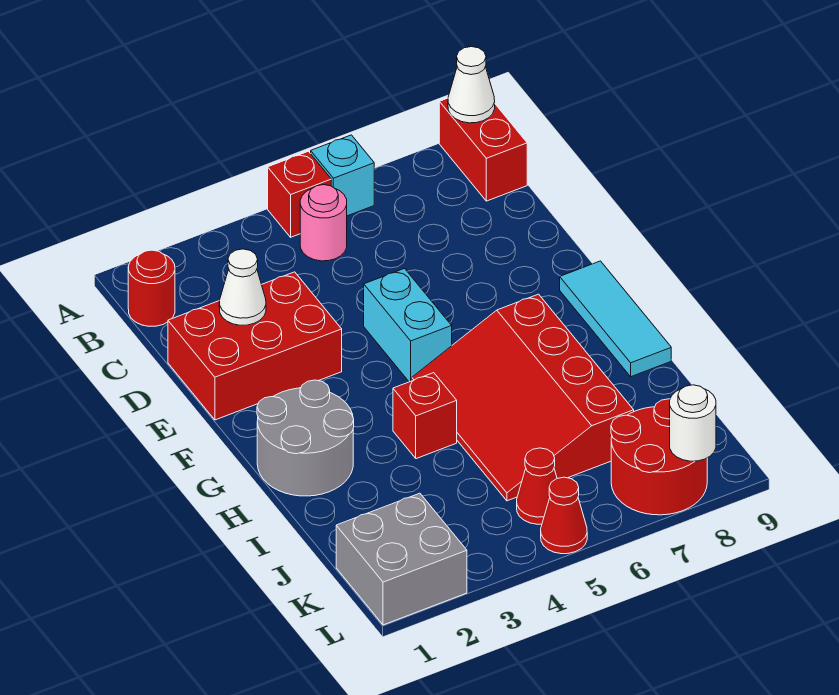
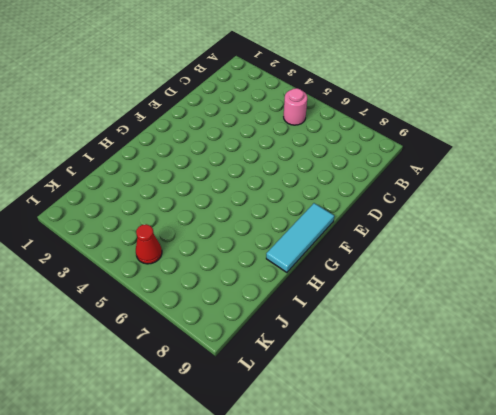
none -> red 1x1 brick [268,151,331,237]
none -> cyan 1x1 brick [311,135,374,216]
none -> red 1x2 brick [439,98,527,201]

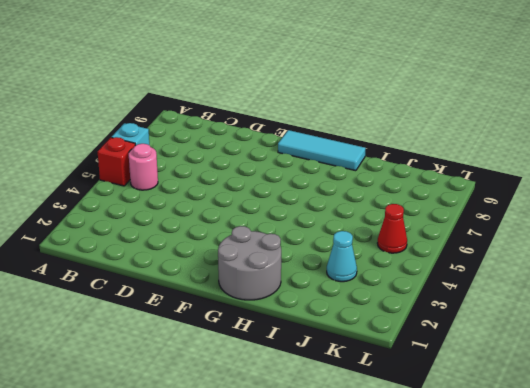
cyan 1x1 cone [327,231,357,282] -> none
none -> red 1x2 brick [439,98,527,201]
none -> red 1x1 round brick [128,250,175,326]
none -> red 2x3 brick [168,272,342,420]

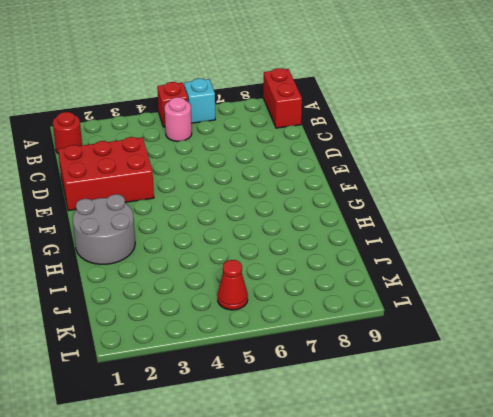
none -> cyan 1x2 brick [364,269,452,382]
none -> cyan 1x3 tile [560,261,671,377]
none -> red 3x4 slope [412,294,634,501]

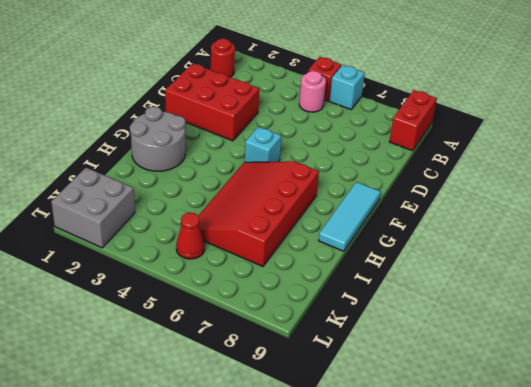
cyan 1x1 brick [245,127,282,162] -> cyan 1x2 brick [364,269,452,382]
none -> red 1x1 brick [393,373,457,459]
none -> red 2x2 round brick [611,399,707,515]
none -> red 1x1 cone [541,477,587,554]

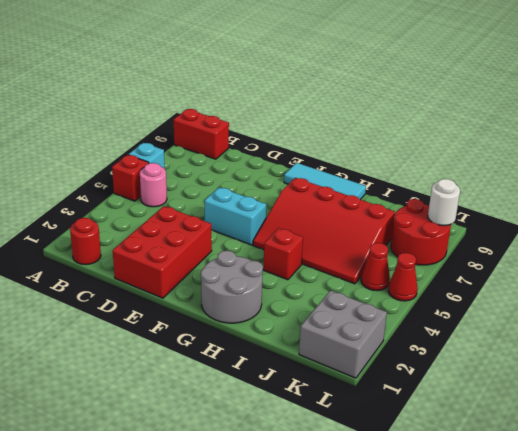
none -> white 1x1 cone [448,47,495,123]
none -> white 1x1 cone [219,249,266,325]

